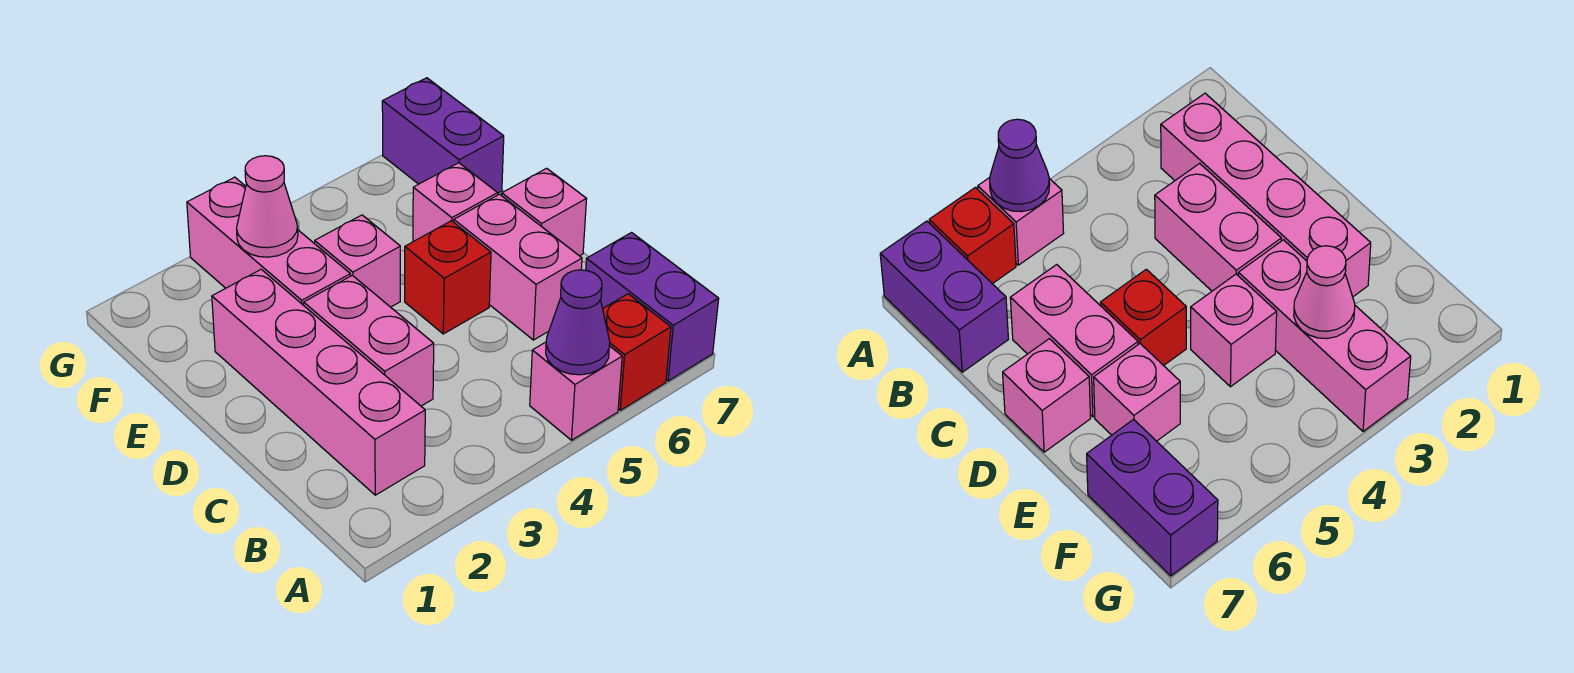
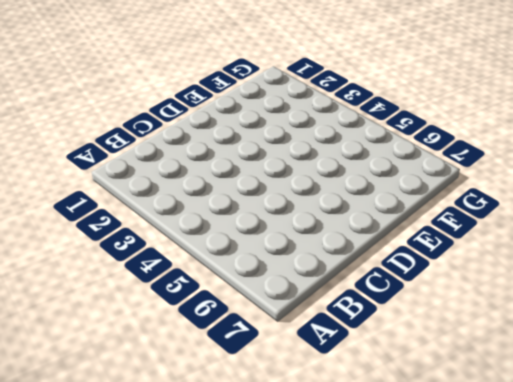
none -> pink 1x1 brick [530,342,622,440]
none -> red 1x1 brick [603,294,671,410]
none -> purple 1x2 brick [586,233,719,381]

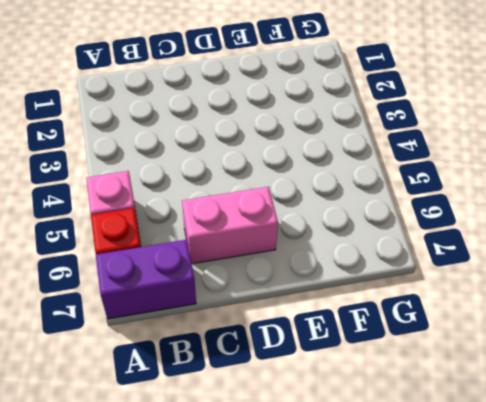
none -> pink 1x4 brick [212,269,425,495]
none -> pink 1x2 brick [304,275,434,406]
none -> red 1x1 brick [405,221,491,334]

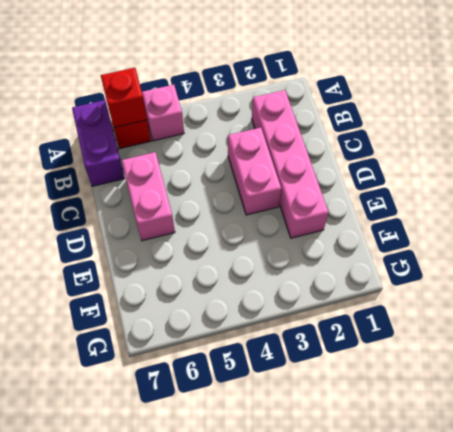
red 1x1 brick [101,68,147,128] -> red 1x1 brick moved to [405,221,491,334]
none -> pink 1x1 brick [502,168,586,256]
none -> pink 1x3 brick [187,177,350,305]
none -> pink 1x1 brick [315,215,400,307]

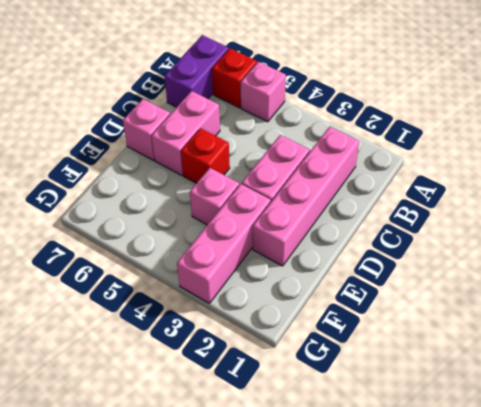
none -> pink 1x1 brick [413,163,498,242]
none -> purple 1x2 brick [382,78,504,193]
none -> purple 1x1 cone [546,270,610,375]

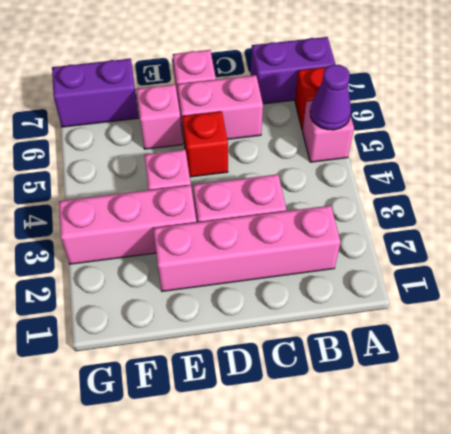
none -> pink 1x1 cone [237,156,298,257]

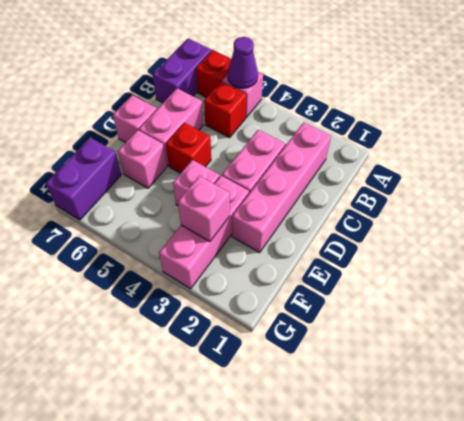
red 1x1 brick [204,82,246,138] -> none
pink 1x1 brick [178,176,230,242] -> pink 1x1 cone [237,156,298,257]

